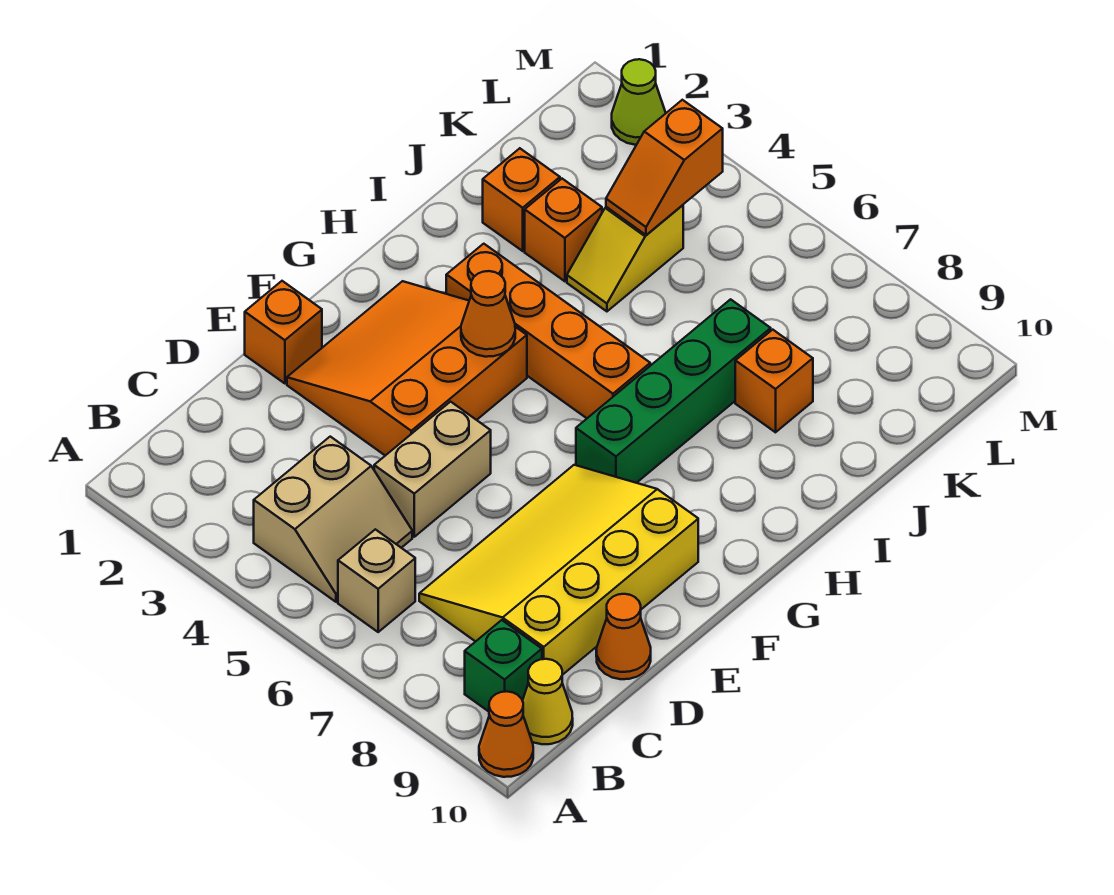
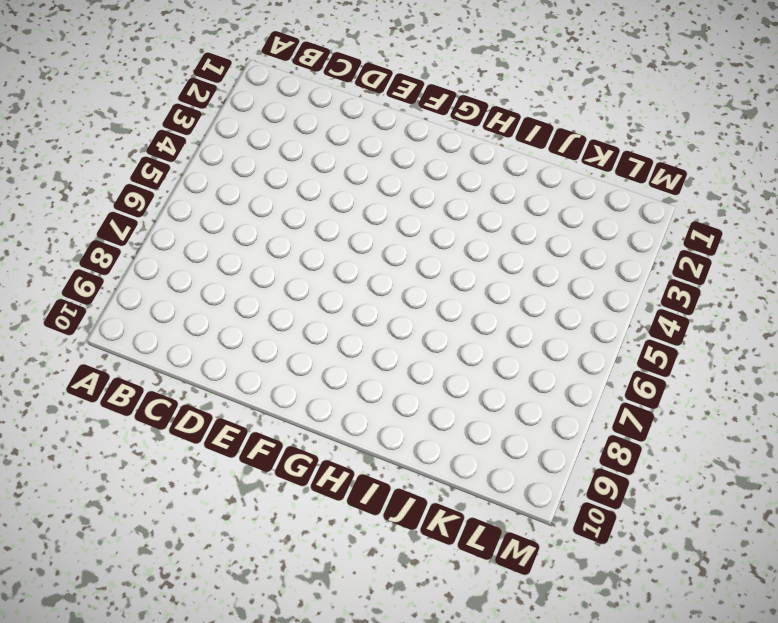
none -> orange 1x1 cone [479,691,533,777]
none -> tan 2x2 slope [254,437,412,602]
none -> tan 1x1 brick [338,529,415,632]

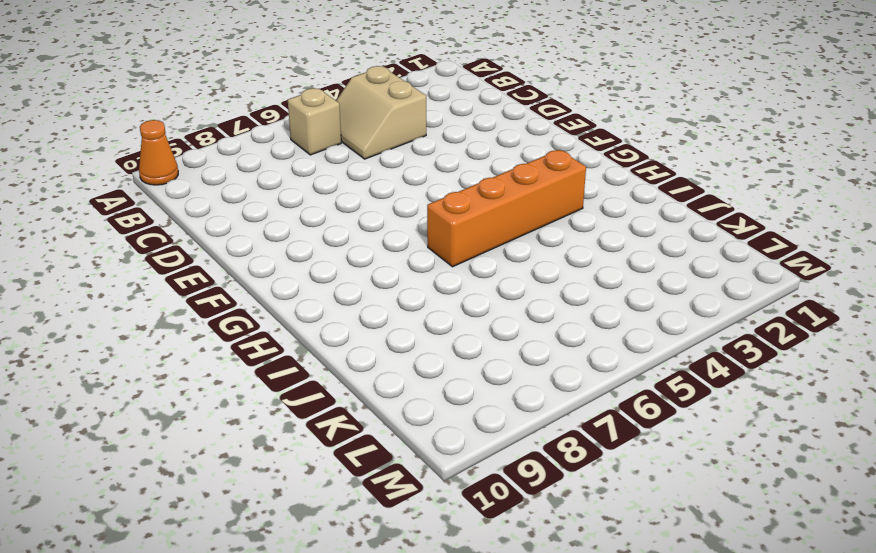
none -> green 1x1 brick [465,620,542,711]
none -> yellow 1x1 cone [522,659,573,744]
none -> yellow 3x4 slope [419,465,698,675]

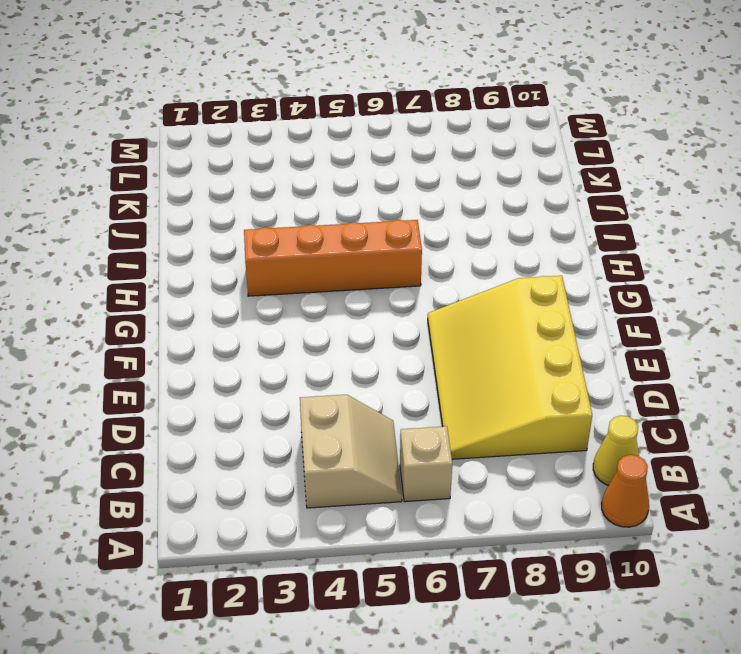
none -> green 1x1 brick [465,620,542,711]
none -> tan 1x2 brick [374,402,491,537]
none -> orange 1x1 cone [596,594,651,679]

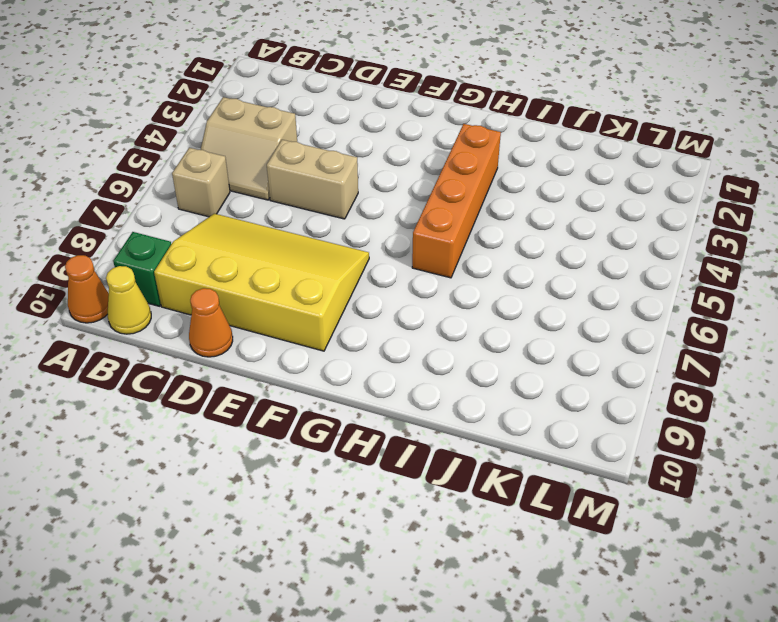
none -> orange 1x1 brick [245,281,322,383]
none -> orange 3x3 slope [287,281,527,456]
none -> green 1x4 brick [576,299,771,483]

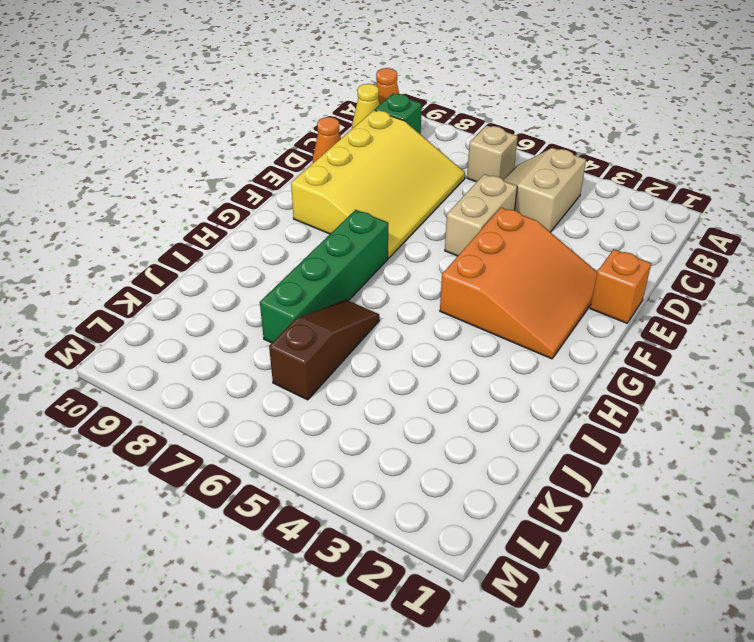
brown 1x3 slope [269,300,379,400] -> none
none -> orange 1x4 brick [446,244,650,418]
none -> orange 1x1 brick [483,148,560,251]
none -> orange 1x1 brick [525,179,602,281]

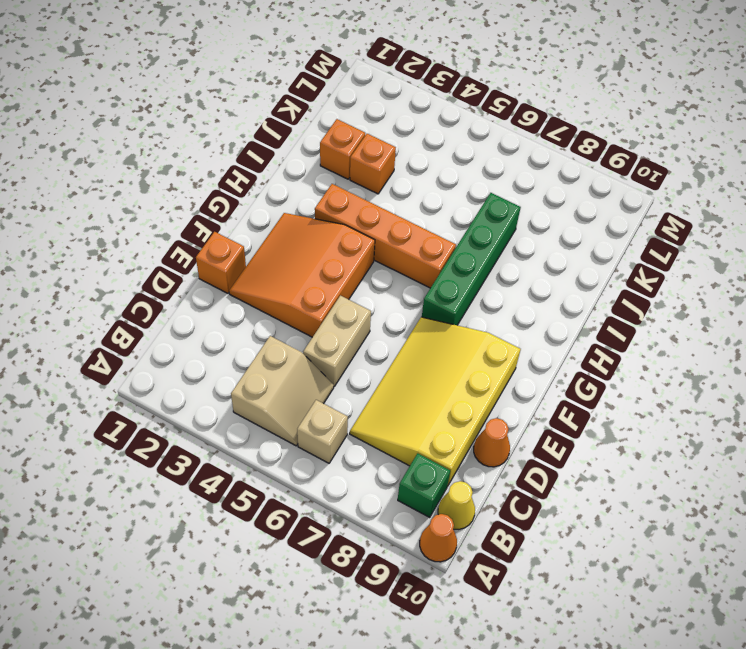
none -> yellow 1x2 slope [567,205,683,311]
none -> orange 1x1 brick [735,330,813,432]
none -> lime 1x1 cone [612,59,666,145]

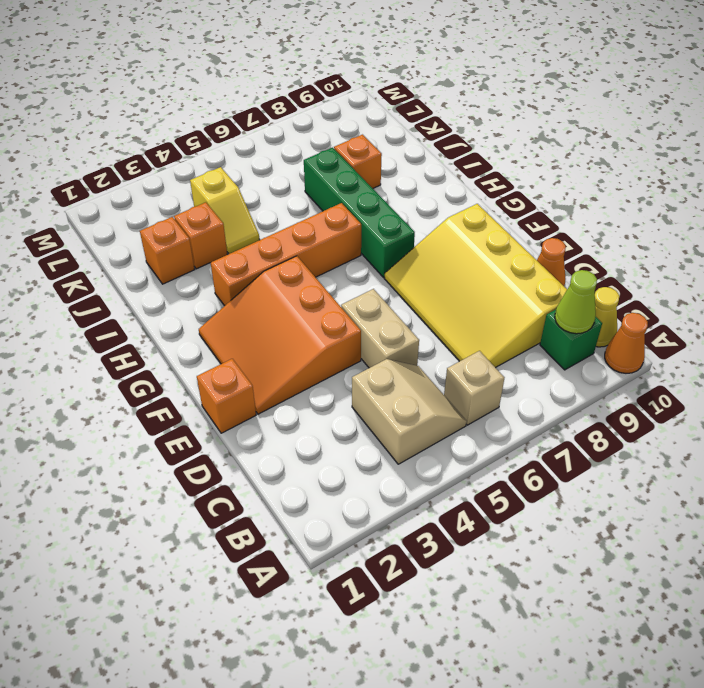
lime 1x1 cone [555,270,597,334] -> lime 1x1 cone moved to [612,59,666,145]
none -> orange 1x1 cone [461,271,515,357]
none -> orange 1x2 slope [606,100,723,235]

